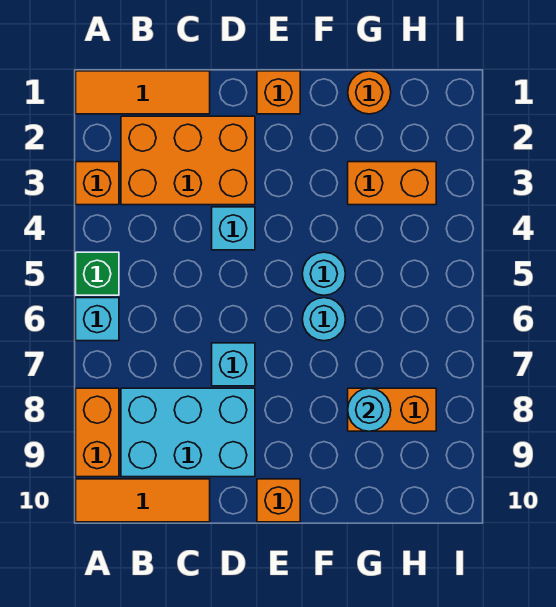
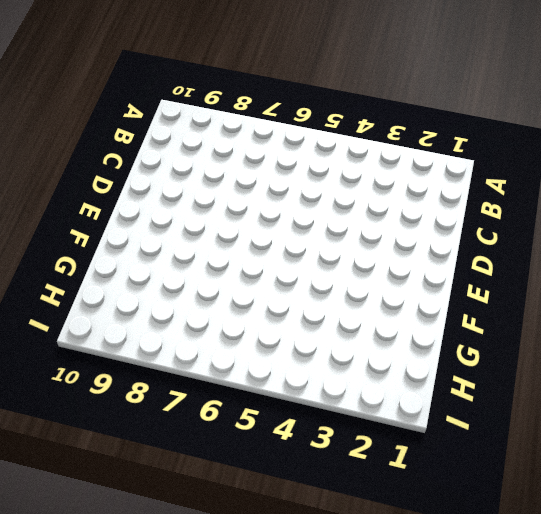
none -> orange 1x3 tile [76,71,210,114]
none -> orange 1x1 brick [76,162,119,205]
none -> green 1x1 brick [76,252,119,295]

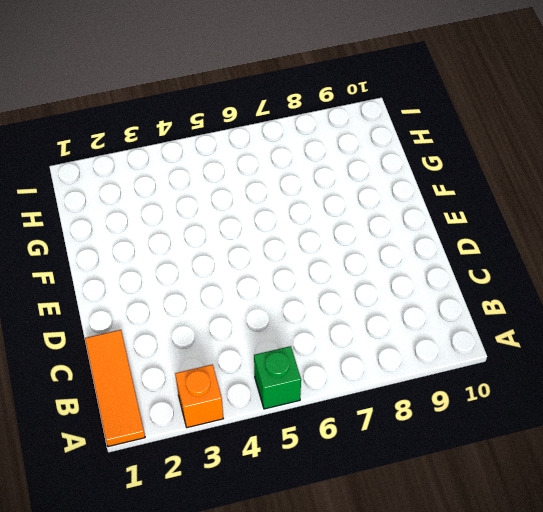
none -> cyan 1x1 brick [76,298,119,341]
none -> orange 1x2 brick [76,388,119,477]
none -> orange 1x3 tile [76,479,210,522]

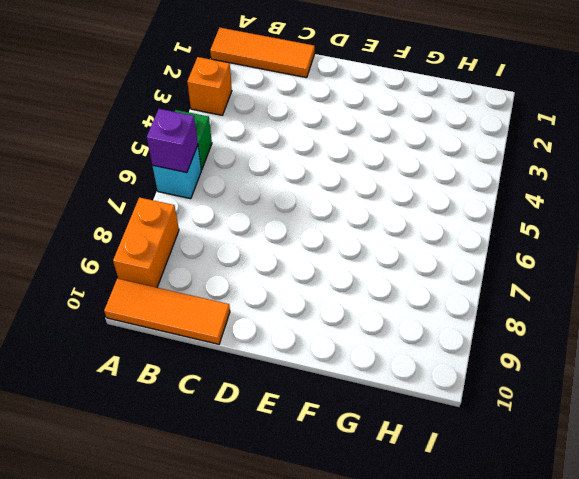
purple 1x1 brick [147,109,198,173] -> none
none -> orange 2x3 brick [121,116,255,205]
none -> cyan 2x3 brick [121,388,255,477]
none -> cyan 1x1 brick [212,207,255,250]

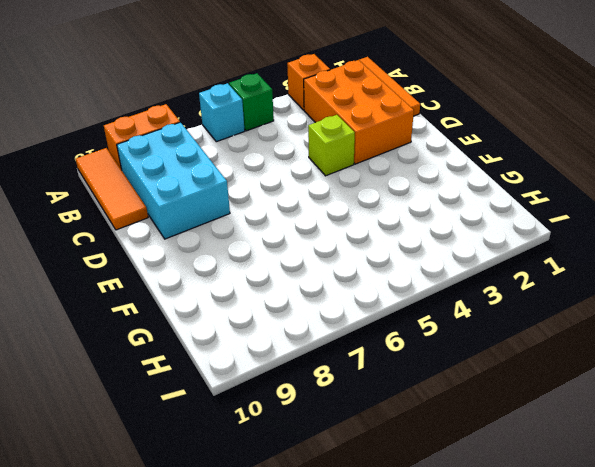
lime 1x1 brick [308,115,355,176] -> cyan 1x1 brick [212,207,255,250]
none -> cyan 1x1 brick [212,343,255,386]
none -> orange 1x1 brick [257,71,300,114]
none -> orange 1x1 brick [257,479,300,522]

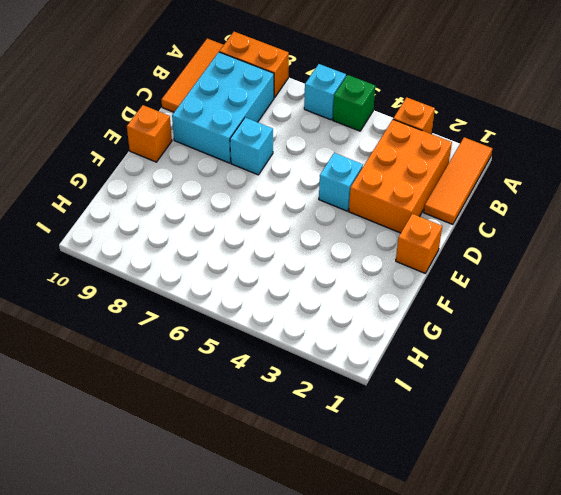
none -> cyan 1x1 round brick [302,252,345,295]
none -> cyan 1x1 round brick [302,298,345,341]
none -> orange 1x1 round brick [348,71,391,114]

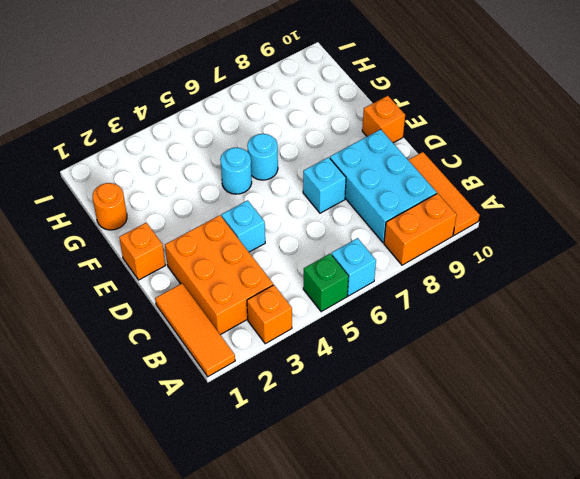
none -> orange 1x2 brick [348,162,436,205]
none -> orange 1x2 brick [348,388,436,431]
none -> cyan 1x1 round brick [348,388,391,431]

